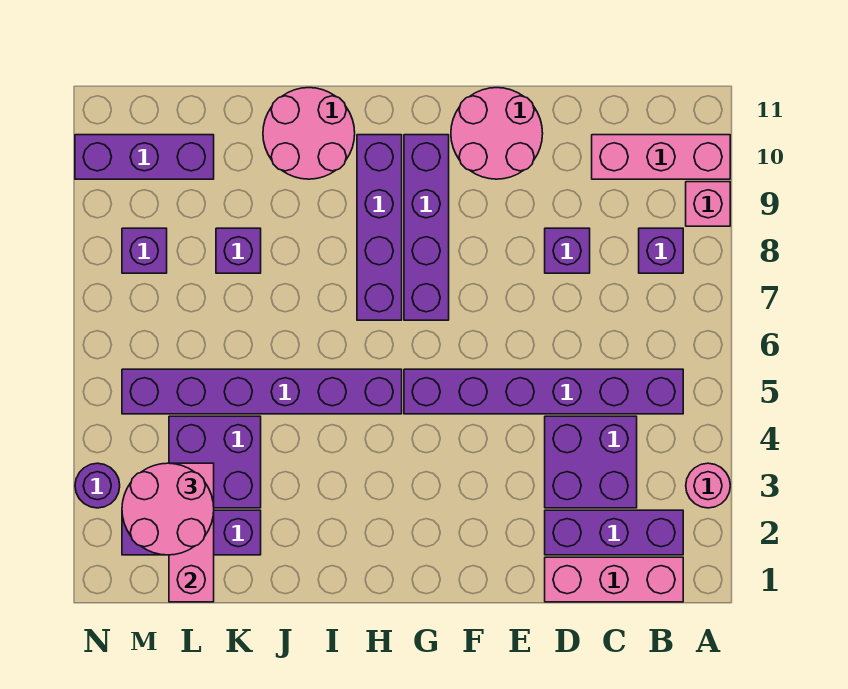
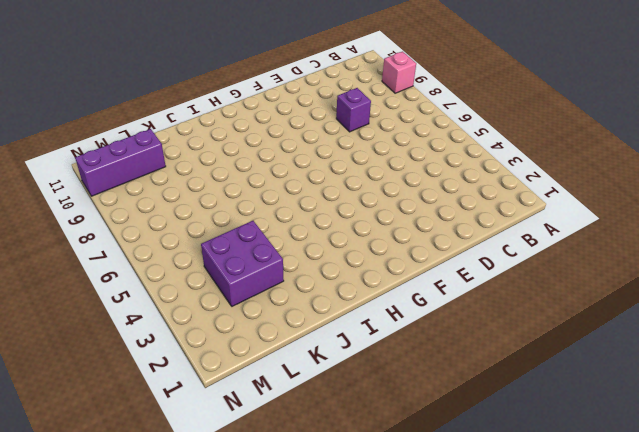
none -> pink 1x1 round brick [686,463,730,508]
none -> pink 1x3 brick [592,135,730,179]
none -> pink 1x3 brick [545,557,683,602]

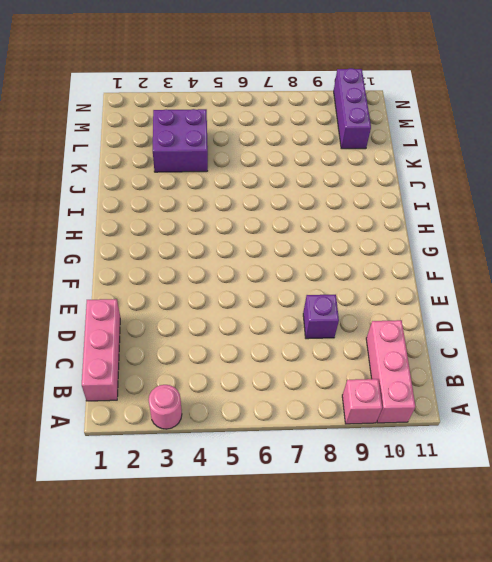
none -> purple 1x3 brick [545,510,683,555]
none -> purple 1x6 brick [404,369,683,414]
none -> purple 1x1 brick [639,228,683,273]

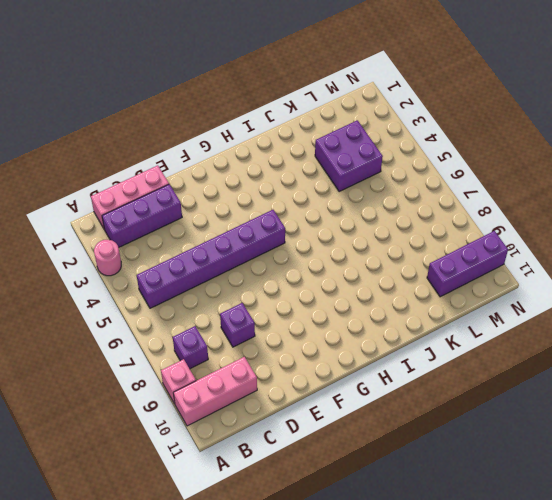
none -> purple 2x2 brick [545,416,637,508]
none -> pink 2x2 round brick [451,88,543,179]
none -> purple 1x4 brick [404,135,449,320]

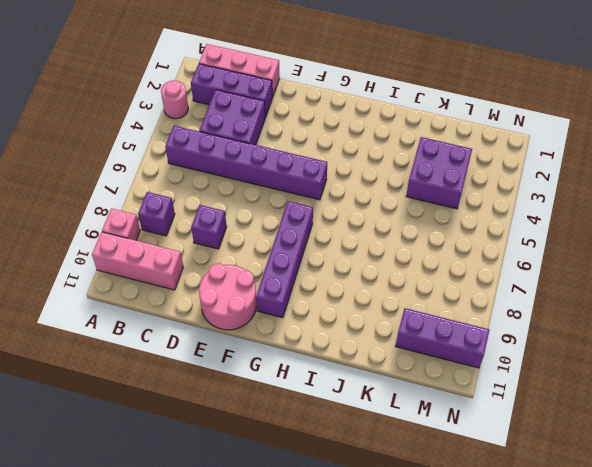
none -> purple 1x6 brick [122,369,402,414]
none -> purple 1x4 brick [357,135,402,320]
none -> pink 2x2 round brick [263,88,355,179]

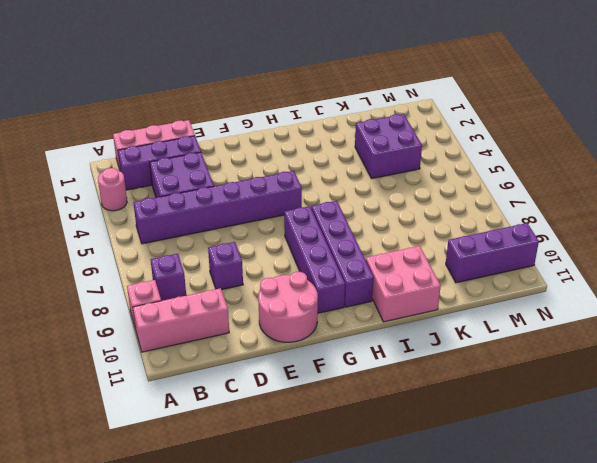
pink 2x2 brick [366,246,441,322] -> pink 2x2 round brick [263,88,355,179]
none -> purple 1x6 brick [122,369,402,414]
none -> purple 1x3 brick [122,510,261,555]
none -> purple 1x1 brick [216,228,261,273]

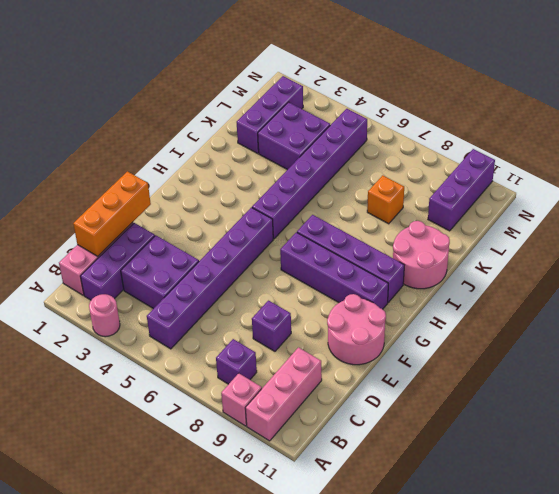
orange 1x3 brick [73,171,151,256] -> none
orange 1x1 brick [367,175,404,224] -> purple 1x1 brick [216,228,261,273]
none -> purple 1x1 brick [122,228,167,273]
none -> purple 1x1 round brick [75,463,120,508]
none -> pink 1x3 brick [169,463,214,602]

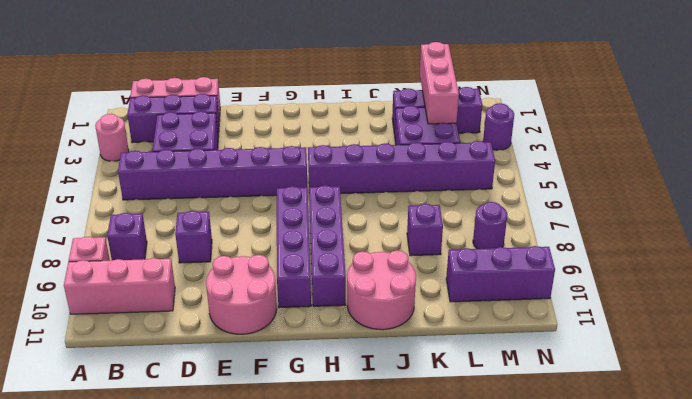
purple 1x1 round brick [473,202,507,249] -> purple 1x1 brick [122,228,167,273]
none -> pink 2x2 round brick [122,463,214,555]

